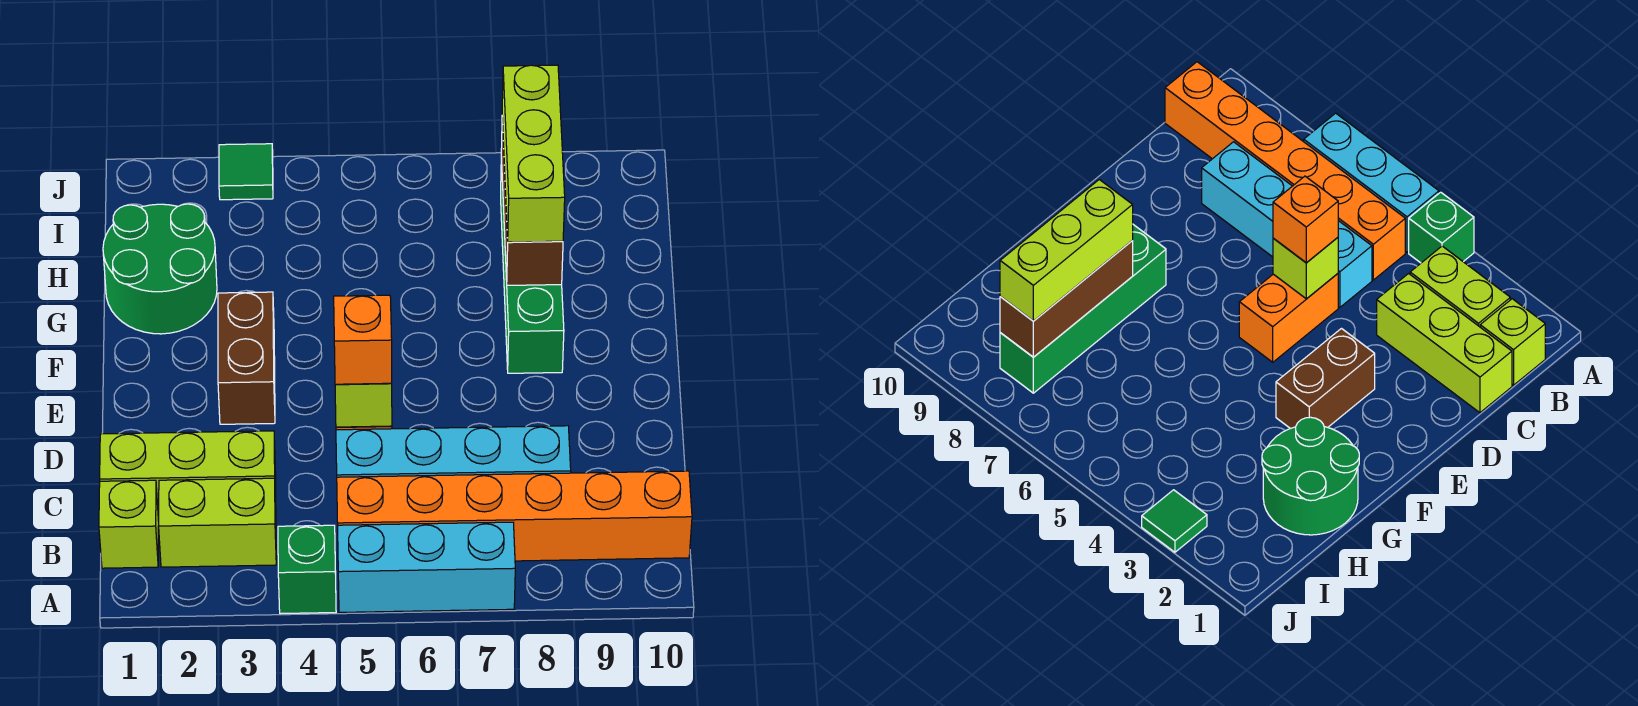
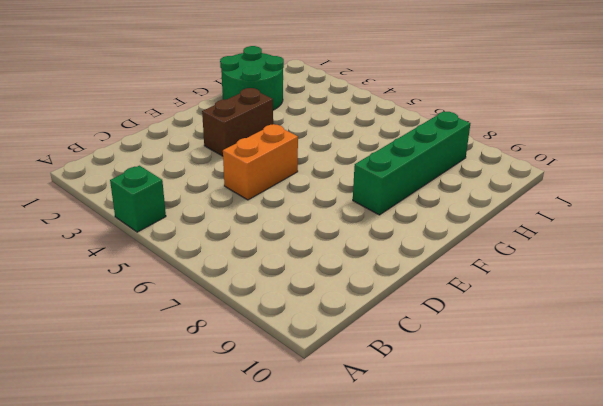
none -> cyan 1x3 brick [338,522,515,612]
none -> lime 1x1 brick [99,480,159,568]
none -> lime 1x2 brick [158,478,276,567]

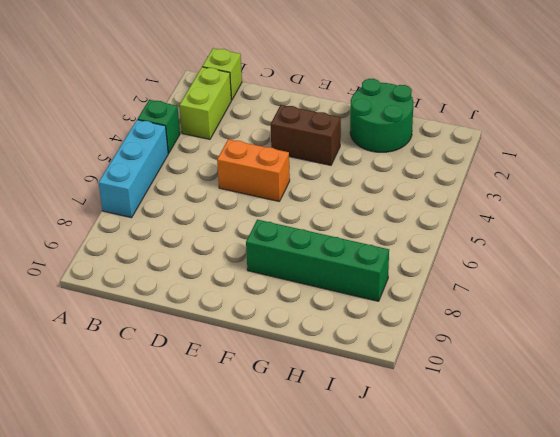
none -> orange 1x6 brick [337,471,692,561]
none -> lime 1x3 brick [100,431,276,519]
none -> cyan 1x4 brick [336,426,571,477]

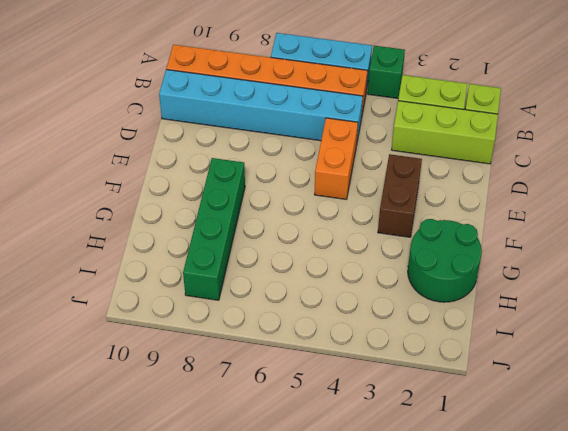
cyan 1x6 brick [159,70,363,141] -> cyan 1x4 brick [336,426,571,477]
none -> green 1x1 tile [219,144,273,200]
none -> lime 1x1 brick [335,383,392,427]
none -> brown 1x3 brick [501,116,563,285]

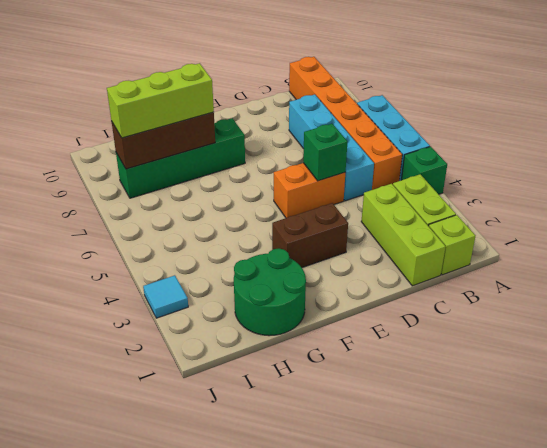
green 1x1 brick [303,124,348,181] -> lime 1x1 brick [335,383,392,427]
cyan 1x1 tile [143,275,188,318] -> green 1x1 tile [219,144,273,200]
none -> orange 1x1 brick [334,295,392,384]

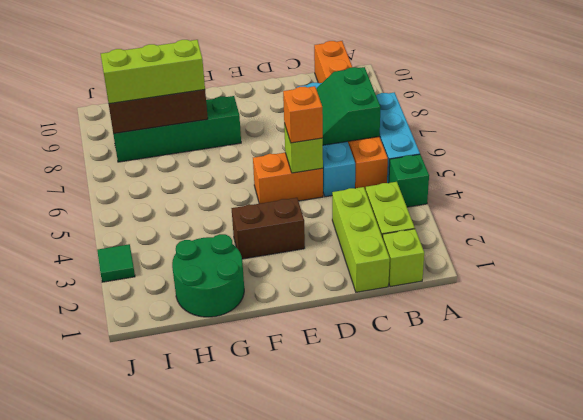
green 2x2 slope [316,67,381,145] -> none

